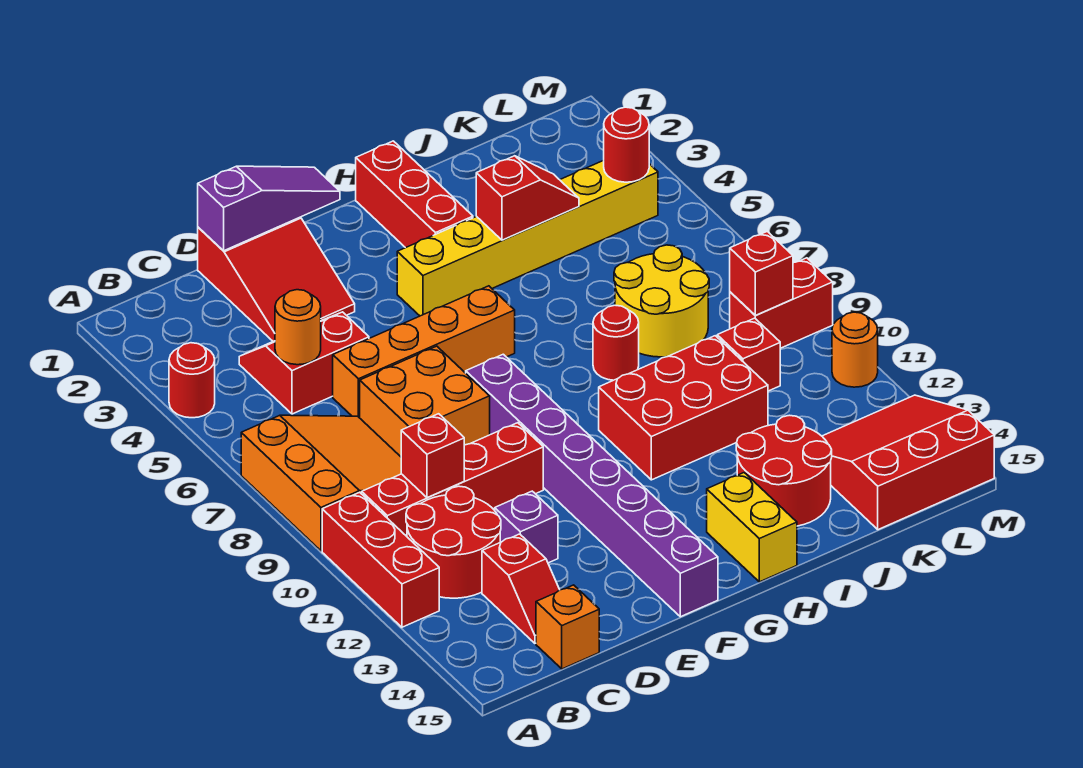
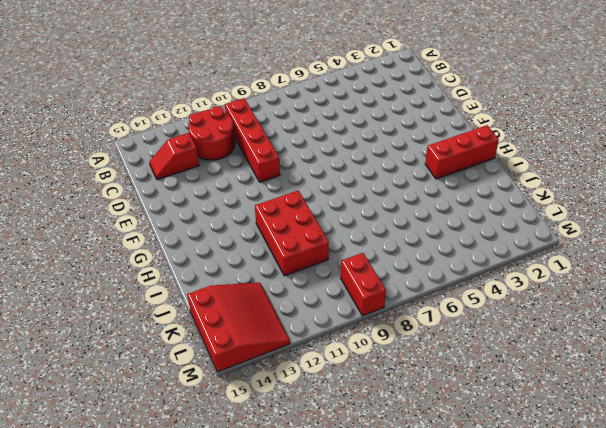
none -> red 1x1 round brick [169,343,215,418]
none -> orange 3x3 slope [241,415,401,551]
none -> red 1x3 brick [322,492,439,627]
none -> red 2x2 slope [239,312,369,414]

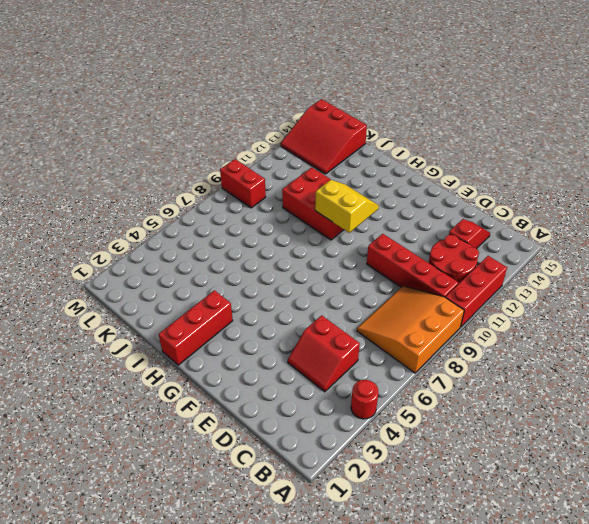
yellow 2x2 slope [315,180,379,233] -> none
none -> orange 1x1 brick [536,585,599,669]
none -> red 2x3 slope [198,217,355,341]
none -> orange 1x4 brick [333,286,515,418]
none -> orange 2x2 brick [360,346,490,457]

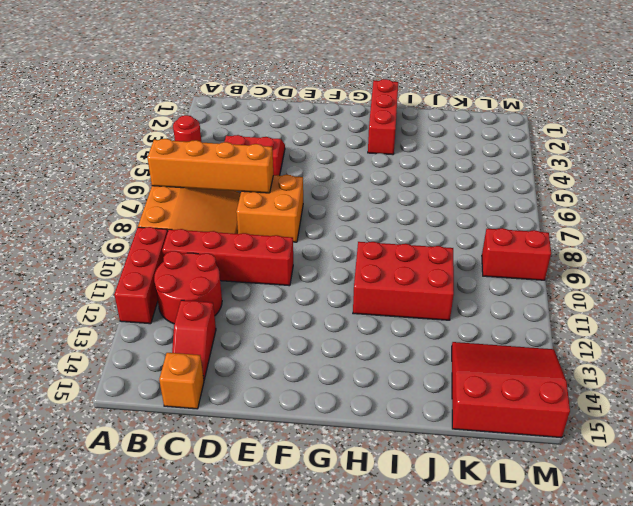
orange 1x4 brick [147,139,273,193] -> orange 1x4 brick moved to [333,286,515,418]
none -> red 2x3 slope [198,217,355,341]
none -> purple 1x1 brick [495,491,558,563]
none -> purple 1x8 brick [466,354,718,617]
none -> yellow 1x6 brick [397,160,658,316]

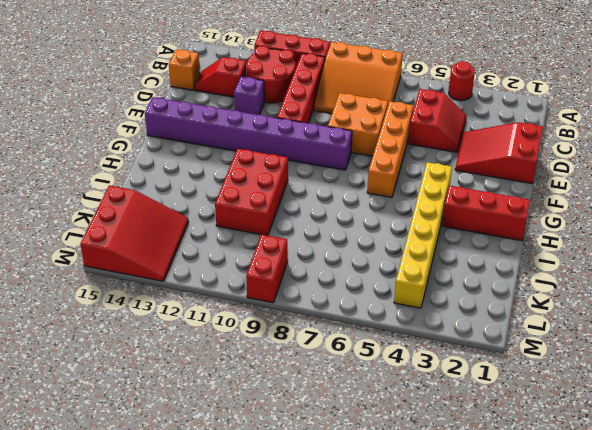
none -> yellow 1x2 brick [707,473,797,582]
none -> red 1x1 round brick [593,305,639,380]
none -> red 2x2 round brick [736,415,832,526]
none -> yellow 2x2 round brick [614,245,709,357]

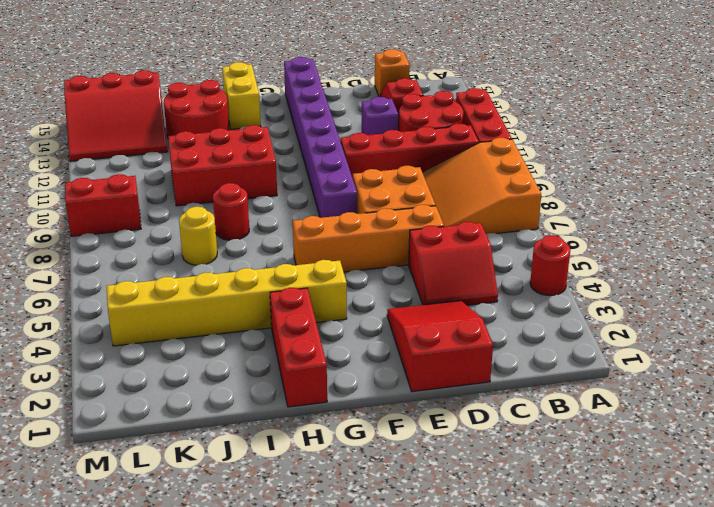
yellow 1x1 round brick [179,207,217,265] -> yellow 2x2 round brick [614,245,709,357]
none -> red 1x1 brick [717,318,780,391]
none -> orange 1x1 round brick [832,312,878,387]
none -> orange 1x1 round brick [275,290,321,365]
none -> red 1x1 brick [401,414,464,498]

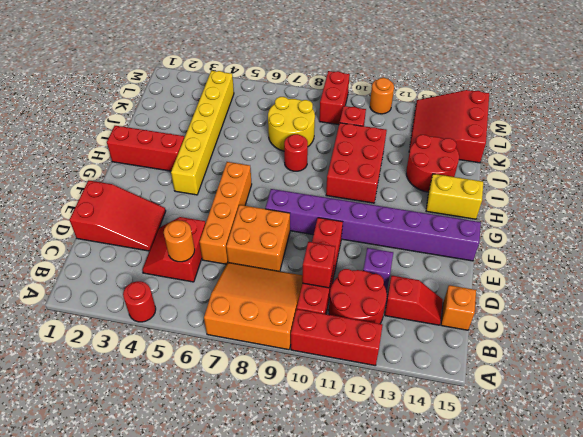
none -> purple 1x3 slope [198,166,340,251]
none -> red 1x2 slope [476,156,579,240]
none -> red 1x1 round brick [604,107,649,182]
none -> red 1x1 brick [730,231,793,315]

